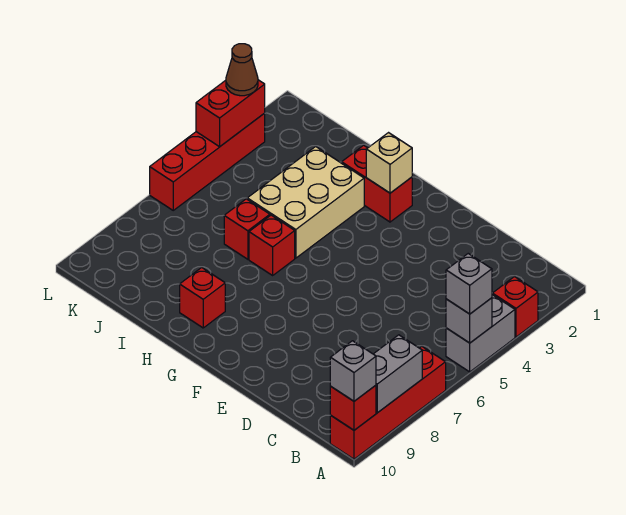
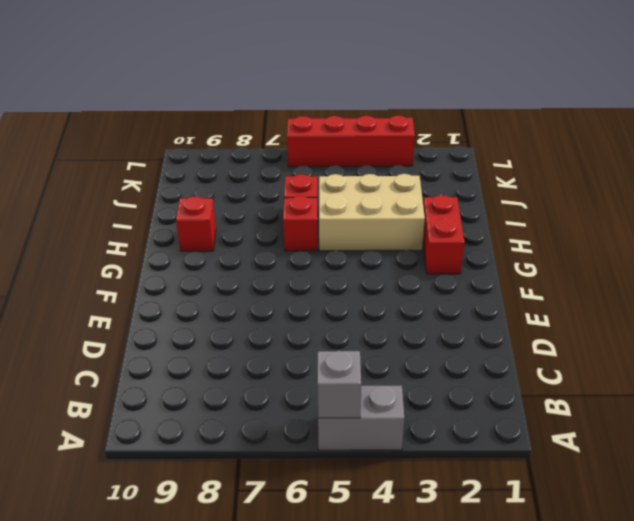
none -> red 1x1 brick [492,277,538,337]
none -> red 1x4 brick [330,347,446,459]
none -> grey 1x2 brick [374,335,422,413]

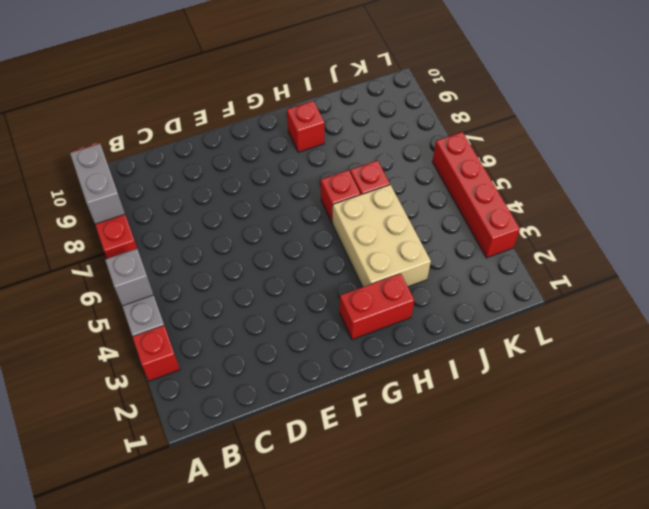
none -> red 1x1 brick [330,385,376,430]
none -> tan 1x1 brick [366,133,412,193]
none -> red 1x2 brick [196,80,265,147]

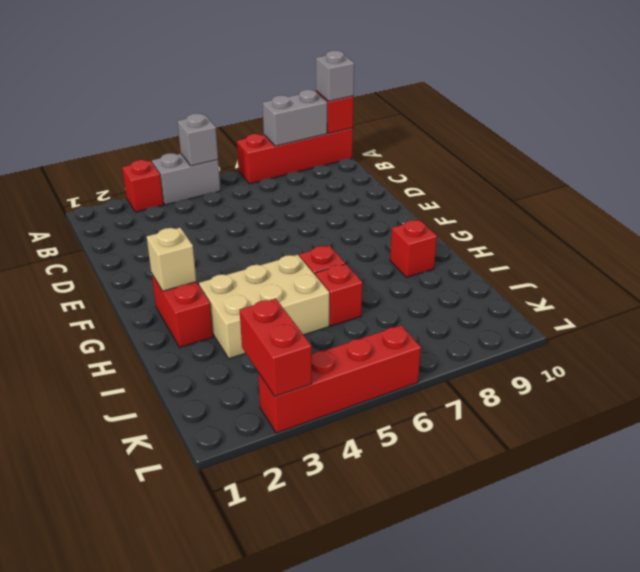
red 1x2 brick [240,299,312,397] -> red 1x2 brick turned to [196,80,265,147]
none -> grey 1x1 brick [446,254,492,314]
none -> brown 1x1 cone [226,44,258,96]

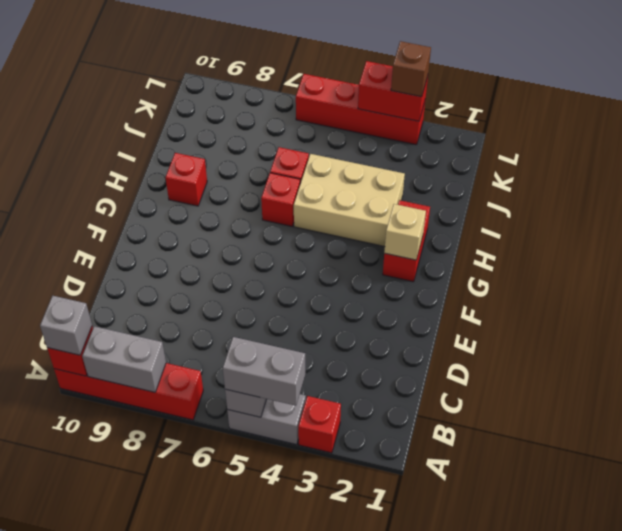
grey 1x2 brick [223,337,305,406] -> grey 1x1 brick [446,254,492,314]
brown 1x1 brick [391,41,431,97] -> brown 1x1 cone [226,44,258,96]

